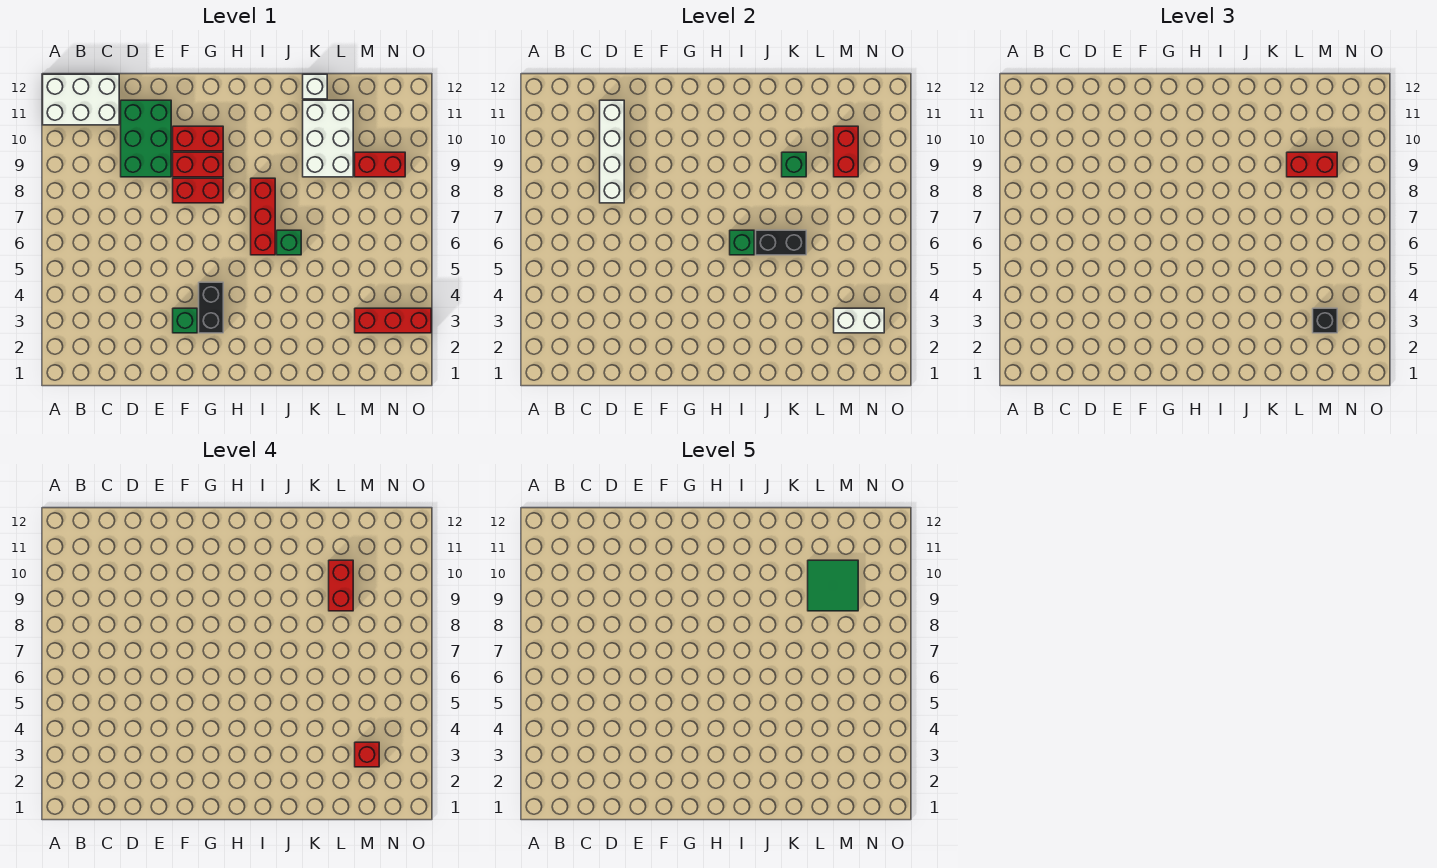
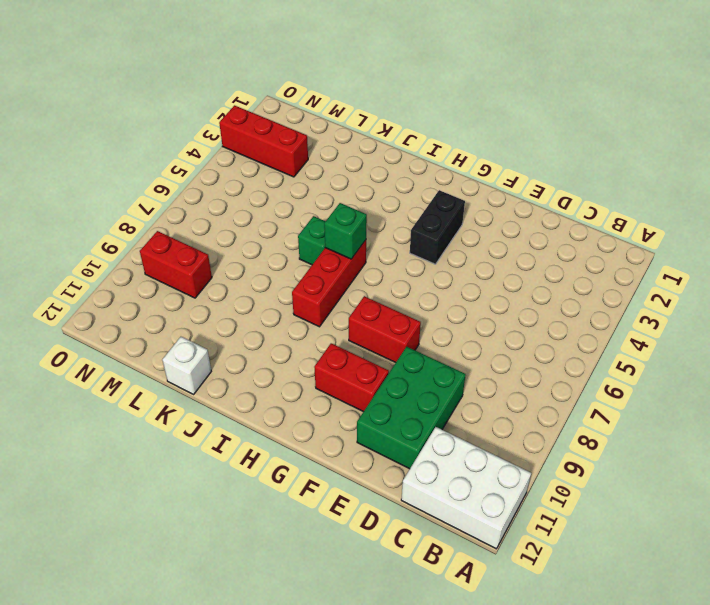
none -> green 1x1 brick [173,308,197,333]
none -> red 1x2 brick [173,152,223,177]
none -> white 2x3 brick [303,100,353,177]

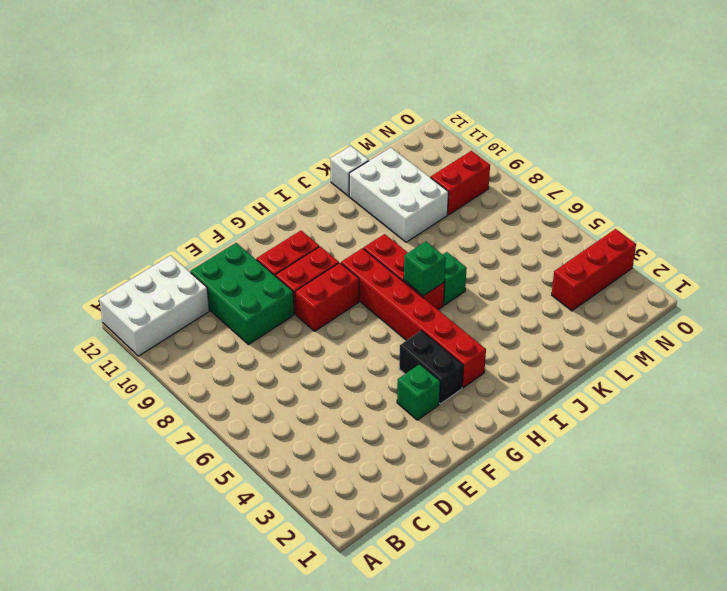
red 1x6 brick [341,248,486,388] -> none
none -> white 1x4 brick [600,100,624,203]
none -> black 1x2 brick [756,230,806,255]
none -> green 1x1 brick [782,152,806,177]

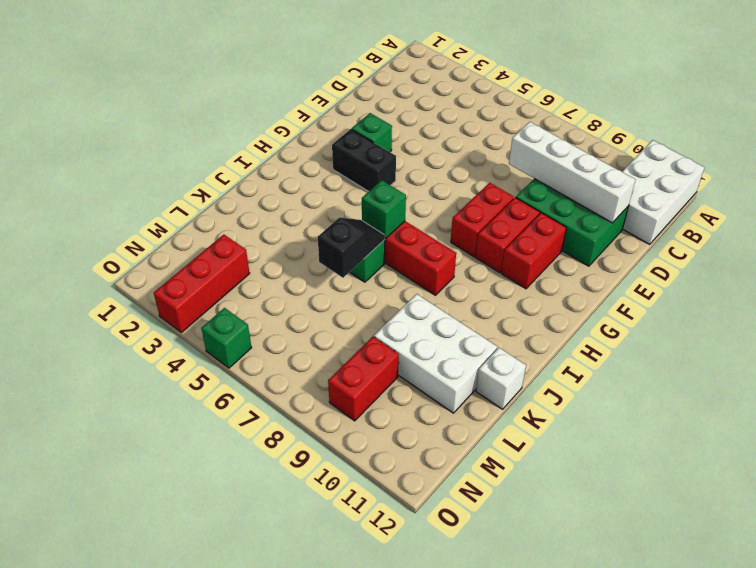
black 1x2 slope [318,218,385,278] -> black 1x2 brick [756,230,806,255]
green 1x1 brick [201,308,252,368] -> green 1x1 brick moved to [782,152,806,177]
none -> white 1x2 brick [834,308,884,333]
none -> red 1x2 brick [834,126,858,177]
none -> red 1x2 brick [1287,152,1337,177]

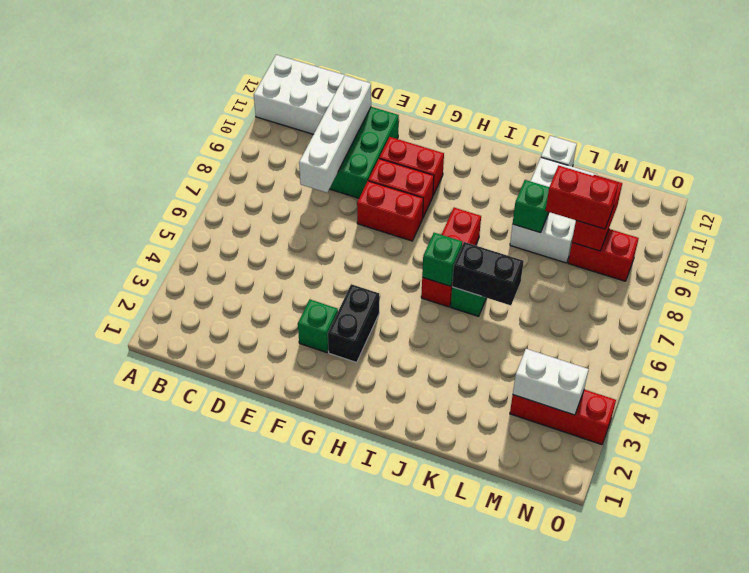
none -> black 1x1 brick [1313,308,1337,333]
none -> red 1x2 brick [329,560,353,611]
none -> red 1x1 brick [355,742,379,767]

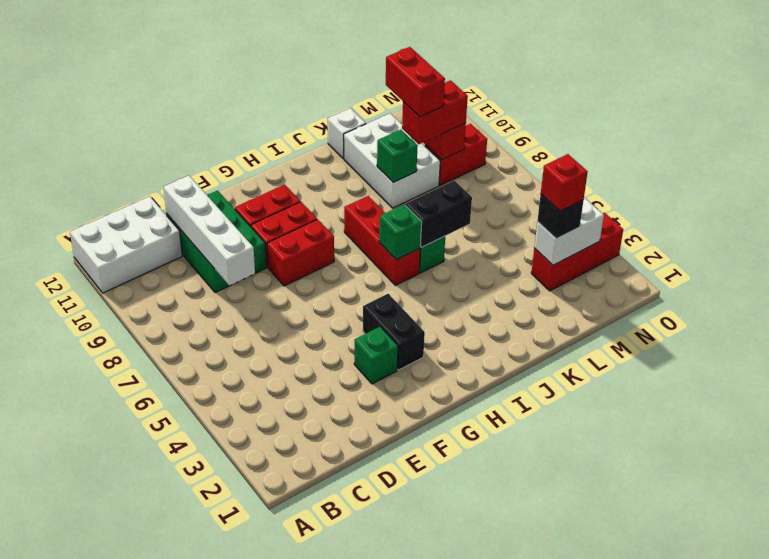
none -> green 2x2 tile [808,560,858,611]

